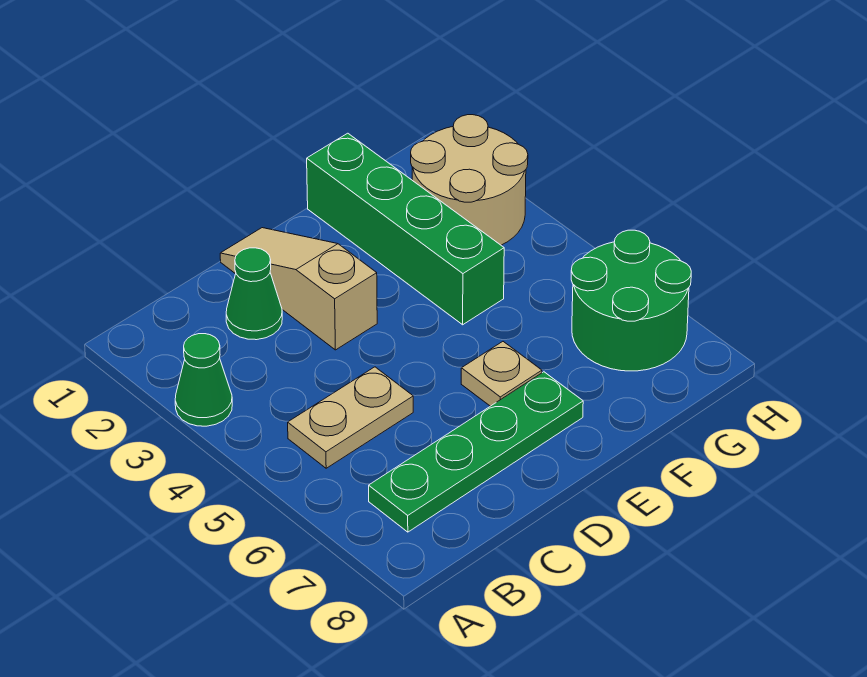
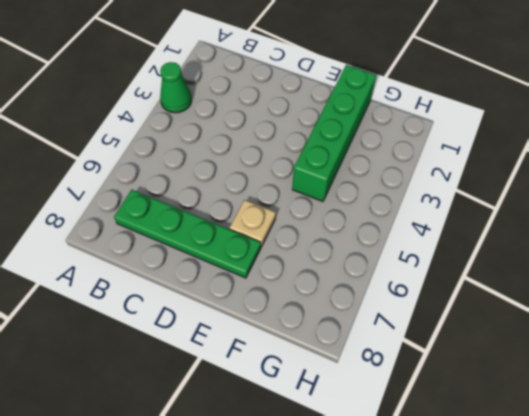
none -> tan 1x2 plate [288,367,413,468]
none -> green 1x1 cone [226,248,282,340]

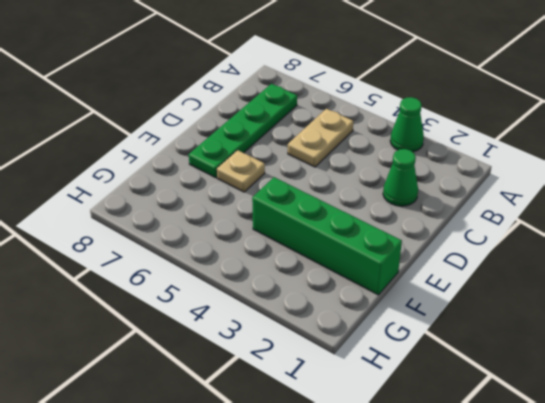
none -> tan 1x3 slope [220,228,377,350]
none -> tan 2x2 round brick [411,115,528,245]

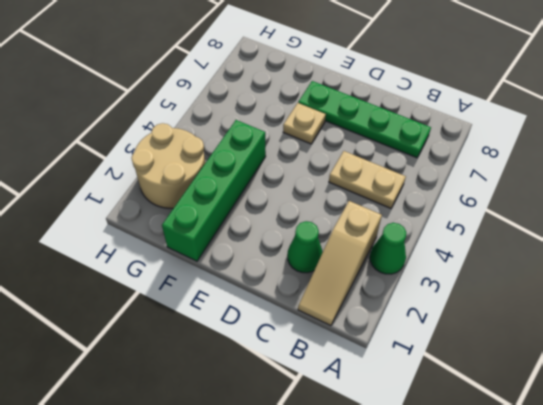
tan 1x3 slope [298,201,382,326] -> tan 1x3 slope moved to [220,228,377,350]
none -> green 2x2 round brick [571,230,691,371]

